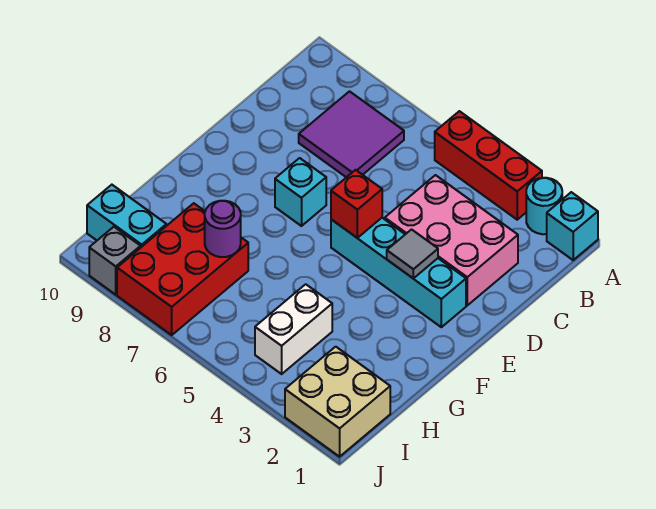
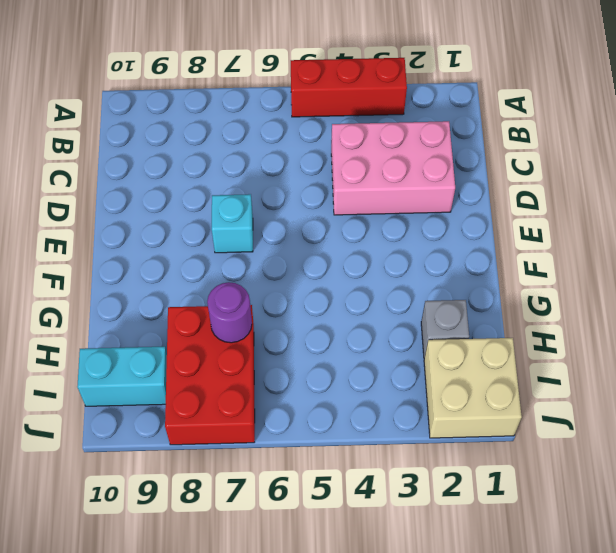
grey 1x1 brick [421,300,469,358] -> grey 1x1 brick moved to [89,227,141,295]
none -> cyan 1x1 brick [547,192,598,260]
none -> cyan 1x1 round brick [526,178,562,234]
none -> purple 2x2 tile [299,91,404,177]

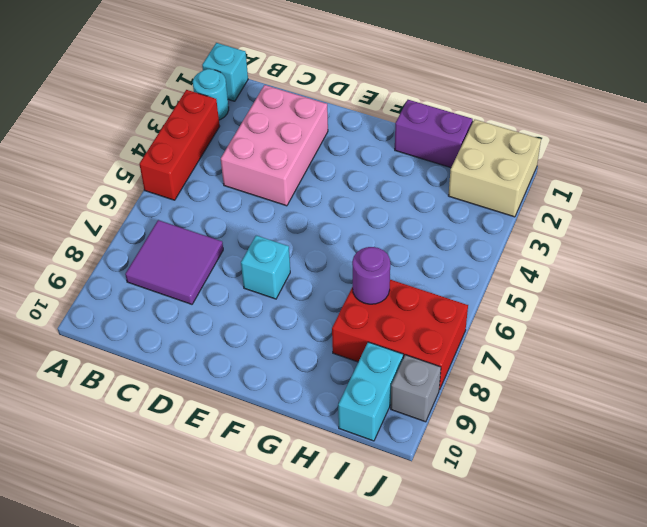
purple 1x2 brick [395,100,473,168] -> none
none -> cyan 1x4 brick [331,218,466,327]
none -> white 1x2 brick [255,284,332,374]
none -> grey 1x1 tile [387,230,438,278]

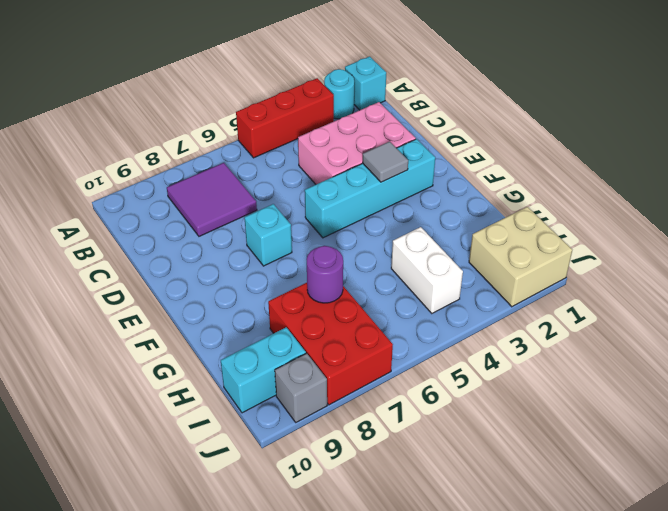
none -> red 1x1 brick [331,170,382,238]

